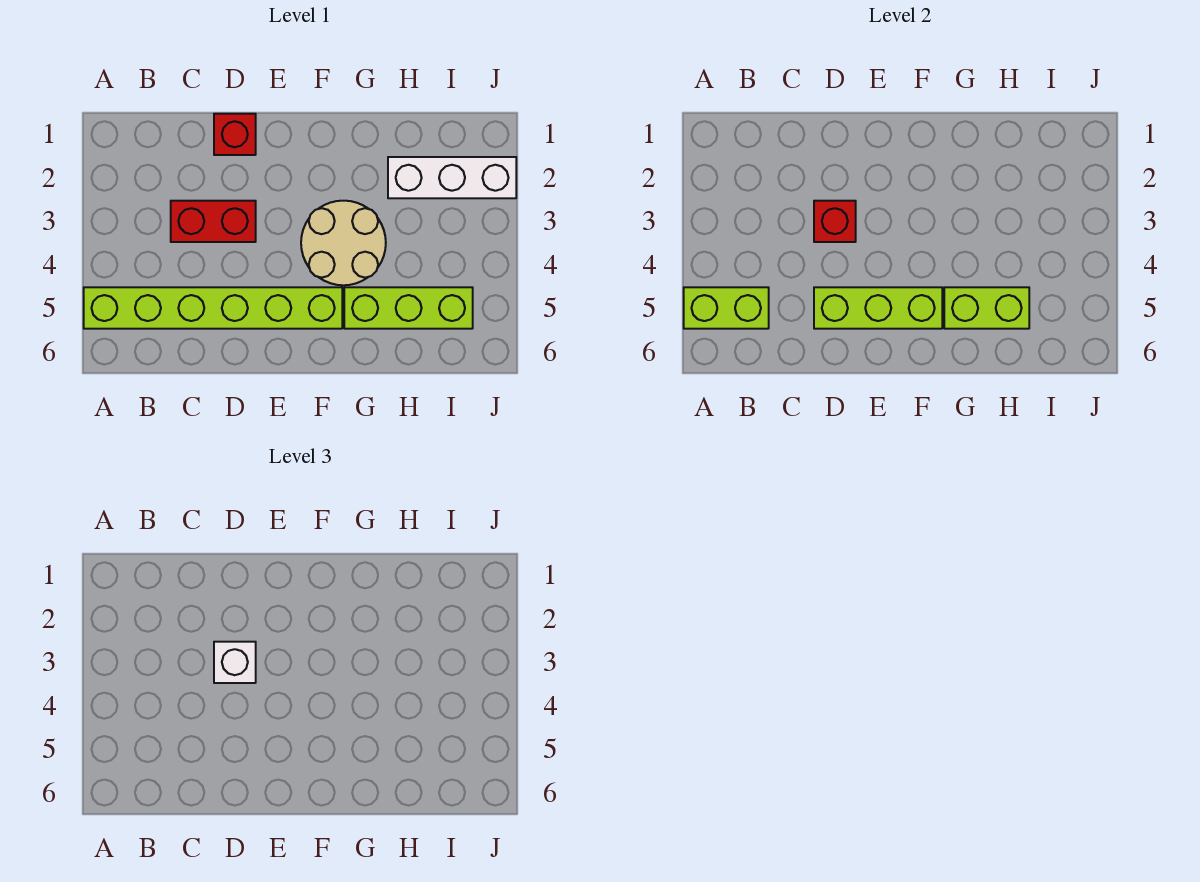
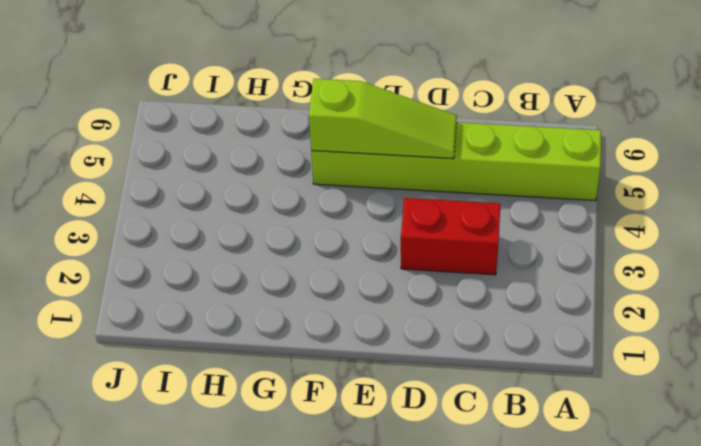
lime 1x3 slope [309,79,457,159] -> lime 1x3 brick [814,287,942,329]
none -> red 1x1 brick [214,114,256,155]
none -> tan 2x2 round brick [301,201,386,285]

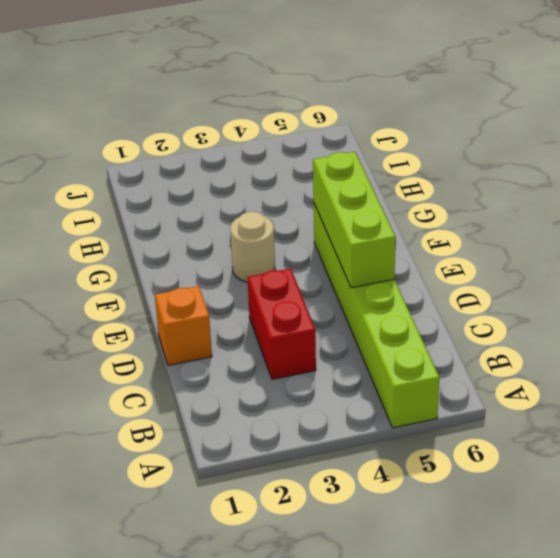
orange 1x1 brick [155,286,212,365] -> red 1x1 brick [214,114,256,155]
tan 1x1 round brick [230,212,275,282] -> tan 2x2 round brick [301,201,386,285]
none -> lime 1x3 brick [344,287,473,329]
none -> white 1x3 brick [388,157,516,198]

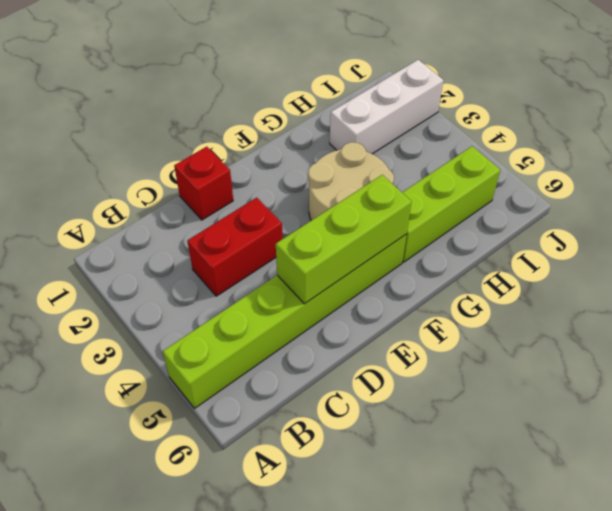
none -> lime 1x2 brick [684,287,769,329]
none -> red 1x1 brick [814,201,856,242]

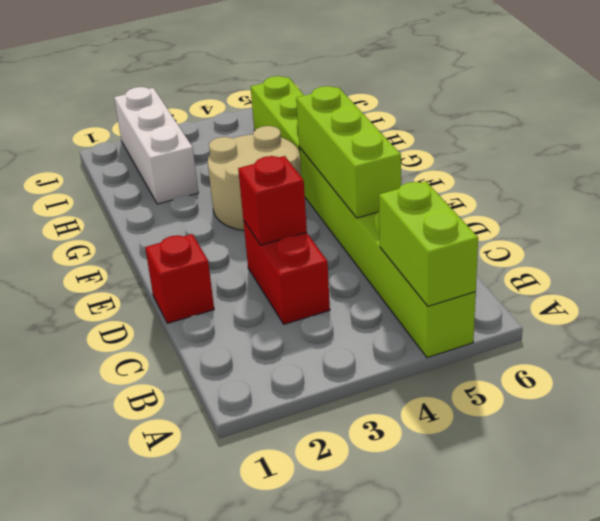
none -> lime 1x2 brick [944,287,1029,329]
none -> white 1x1 brick [214,642,256,683]

